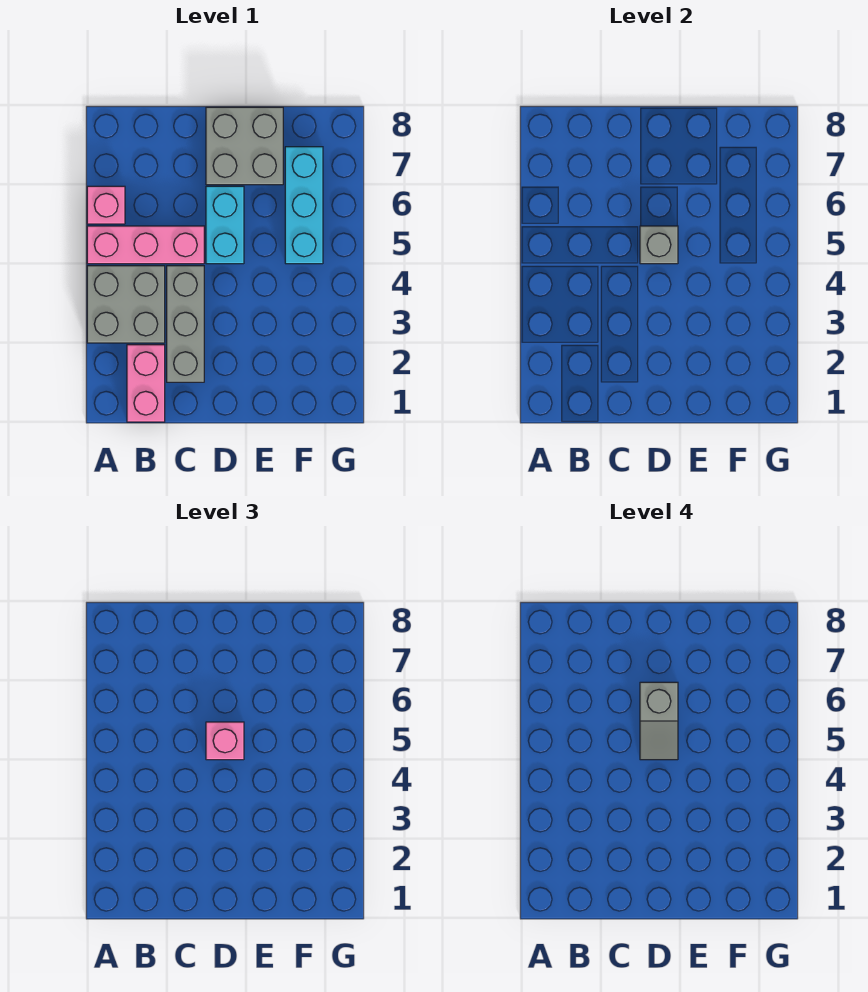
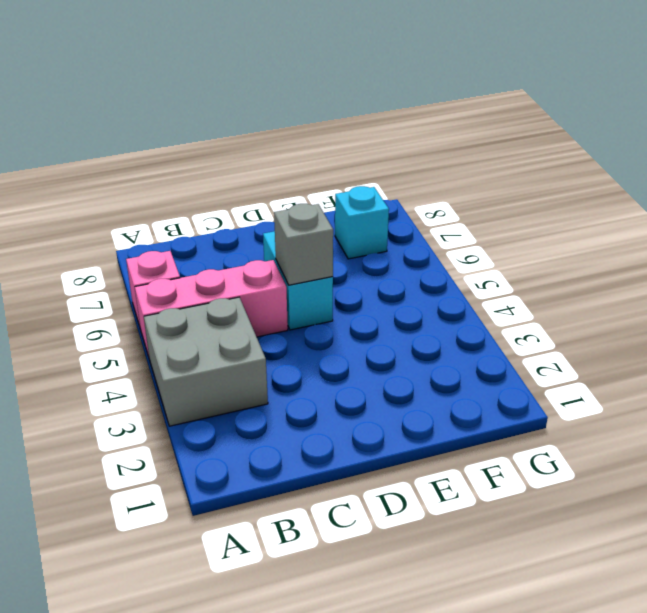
cyan 1x1 brick [335,186,389,259] -> cyan 1x3 brick [285,147,323,264]
none -> pink 1x2 brick [127,345,165,422]
none -> grey 1x3 brick [167,266,204,382]

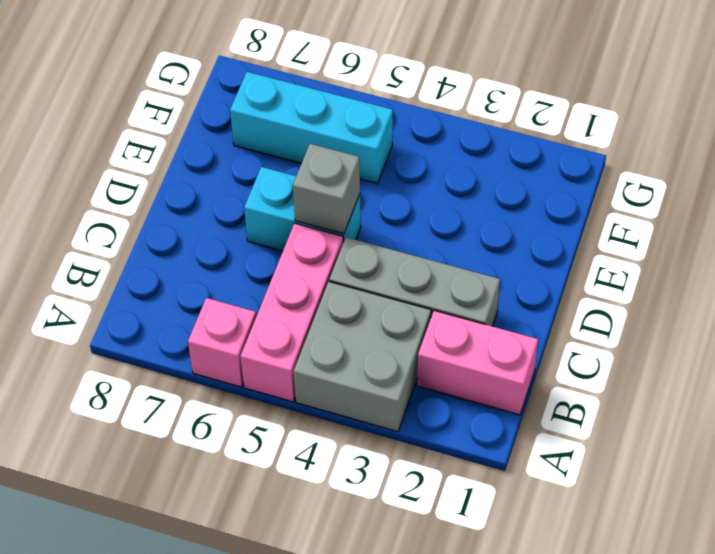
none -> grey 2x2 brick [206,107,283,185]
none -> pink 1x1 brick [206,722,244,760]

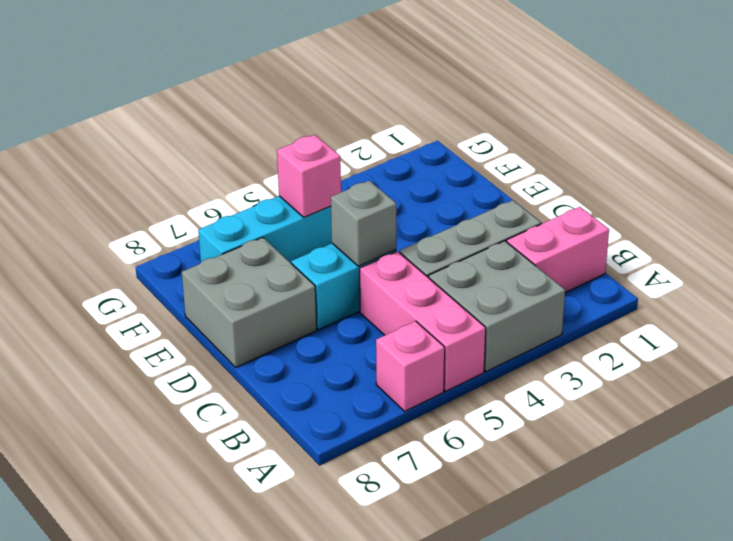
pink 1x1 brick [277,135,341,217] -> pink 1x1 brick moved to [206,722,244,760]
none -> grey 1x2 slope [640,682,678,760]

